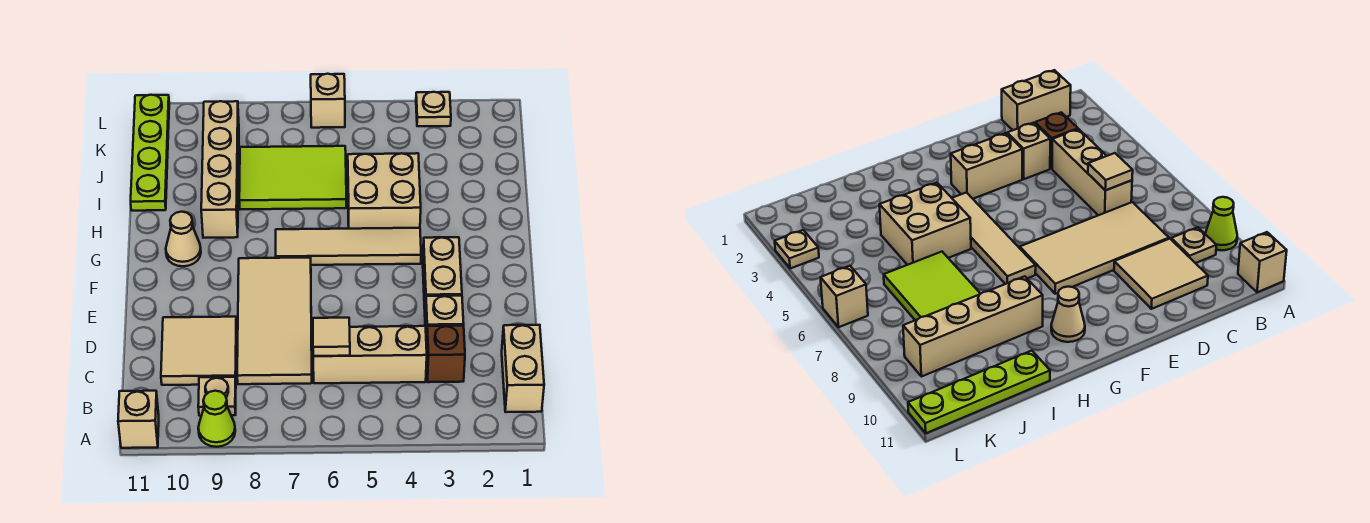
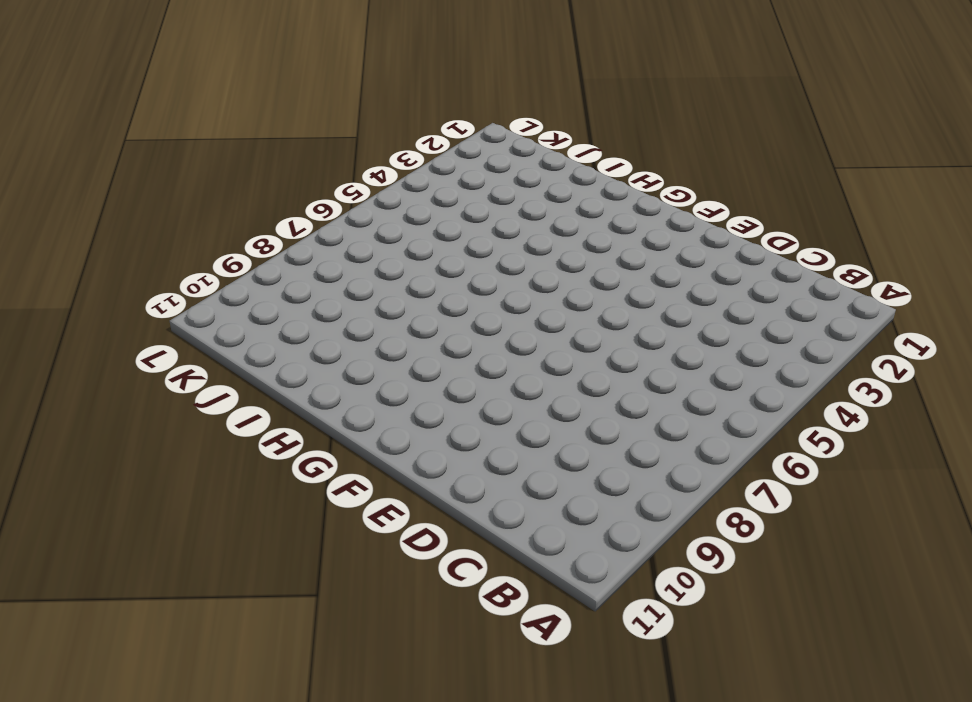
none -> lime 1x1 cone [198,391,235,447]
none -> tan 1x1 brick [118,391,159,448]
none -> tan 1x2 brick [502,325,544,412]

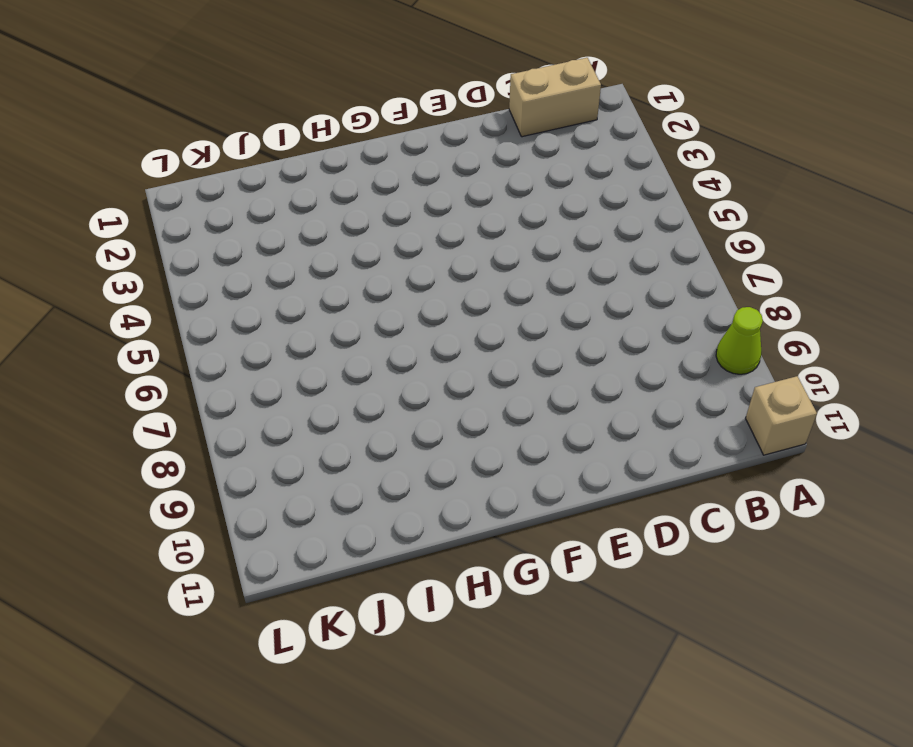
none -> tan 1x1 plate [198,377,236,416]
none -> brown 1x1 brick [427,326,465,382]
none -> tan 1x3 brick [313,326,427,383]

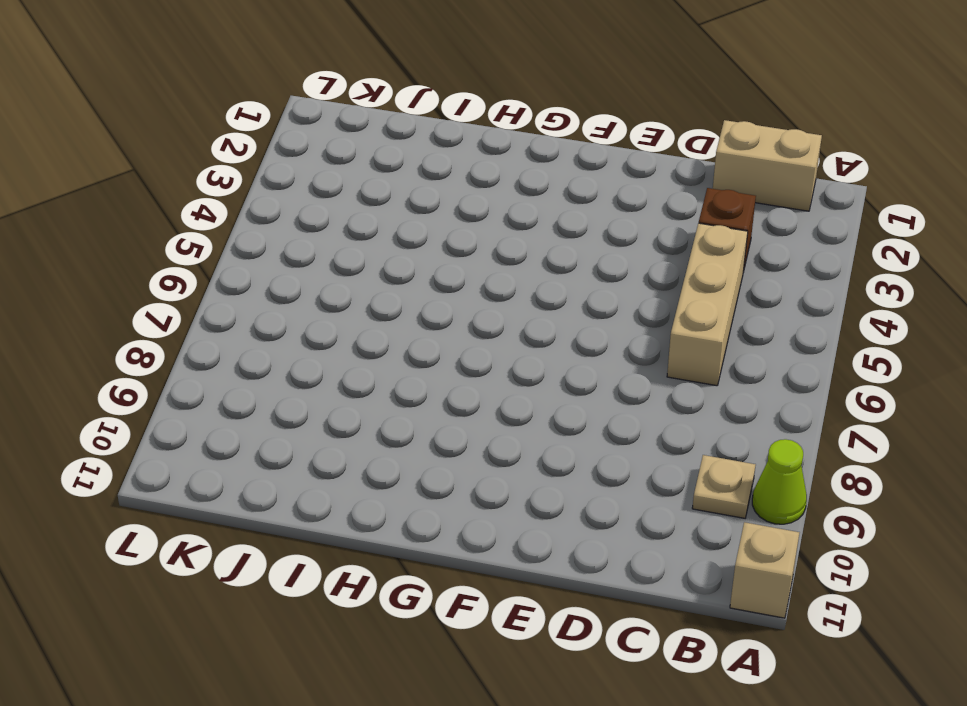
none -> tan 2x4 tile [237,258,312,384]
none -> tan 2x2 tile [161,317,237,385]
none -> tan 1x1 brick [425,296,464,349]

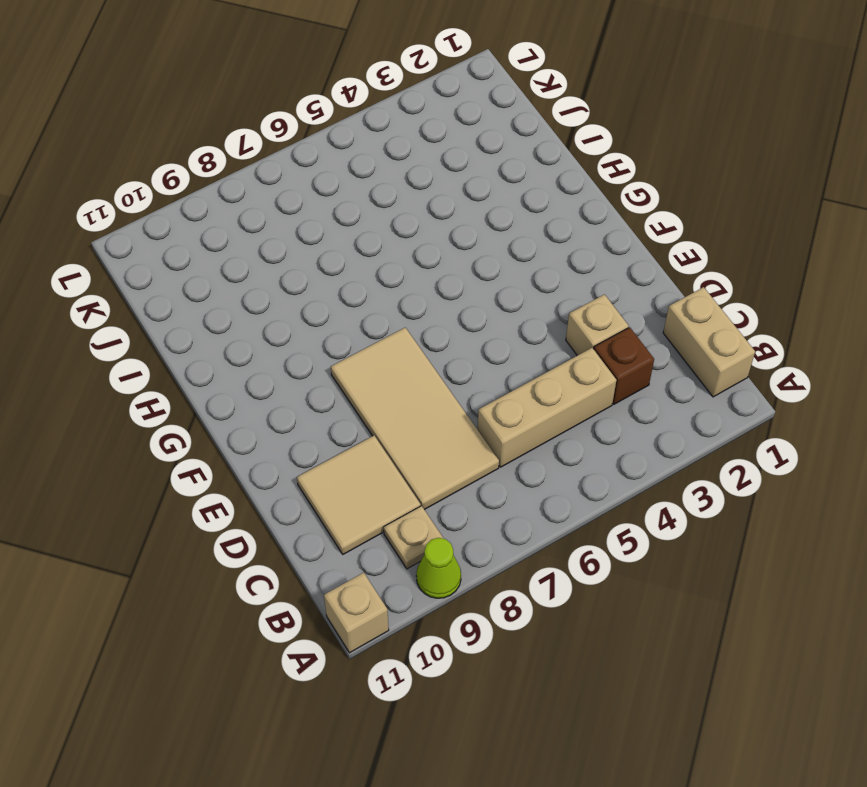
none -> tan 1x2 brick [423,237,462,313]
none -> tan 1x4 tile [276,228,421,265]
none -> tan 1x1 cone [166,212,201,266]

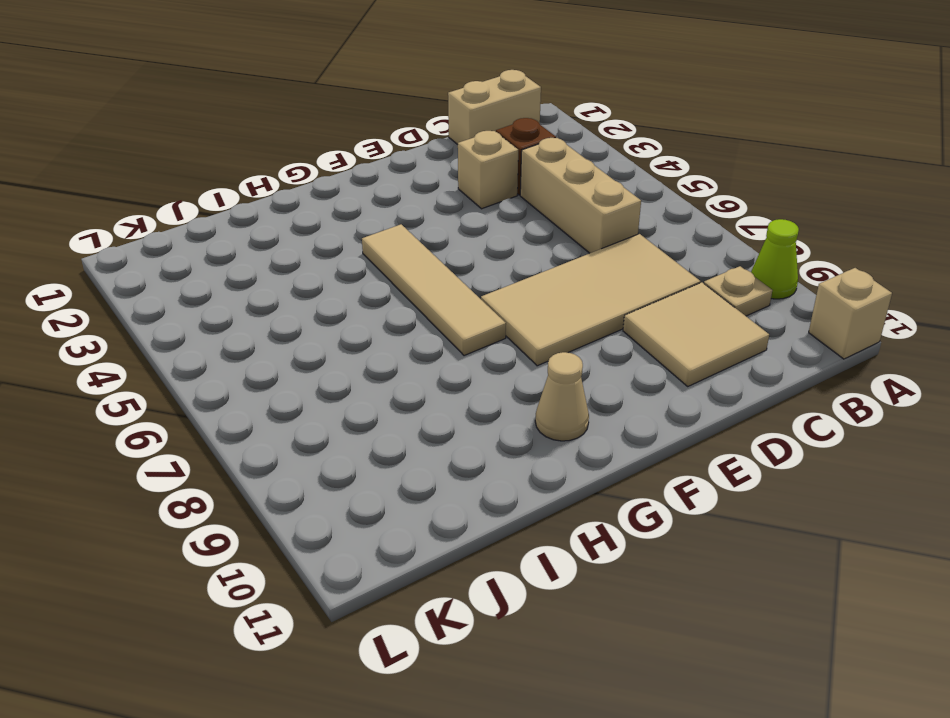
none -> tan 1x2 brick [423,237,462,313]
none -> tan 2x2 brick [348,153,421,229]
none -> tan 1x4 brick [201,101,239,238]

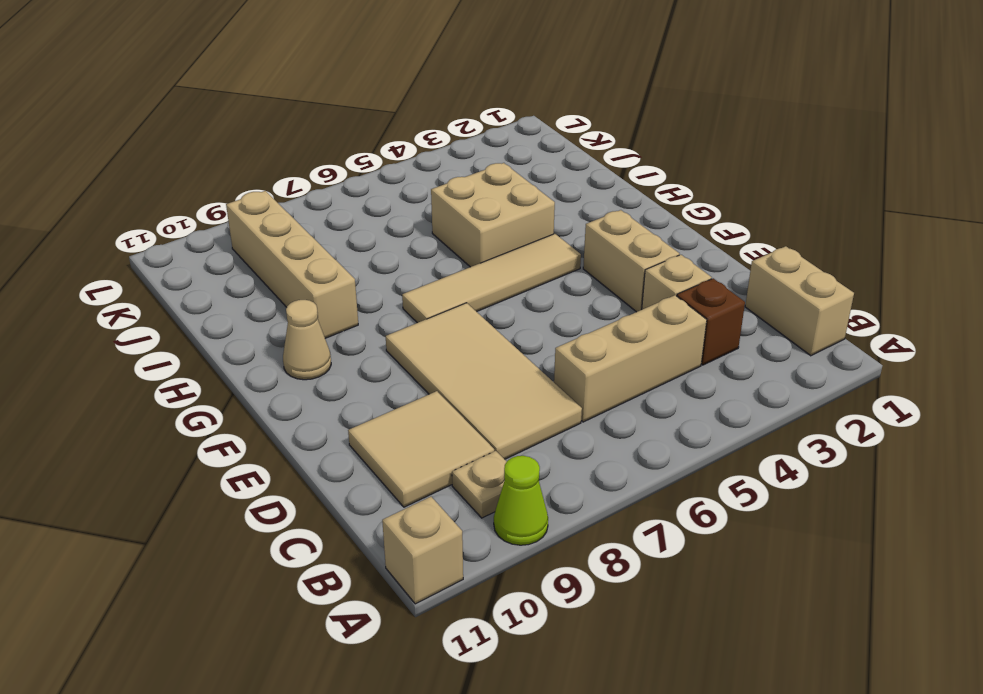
none -> lime 2x3 tile [239,146,346,209]
none -> lime 1x4 plate [131,95,169,211]
none -> tan 1x1 plate [416,92,451,126]

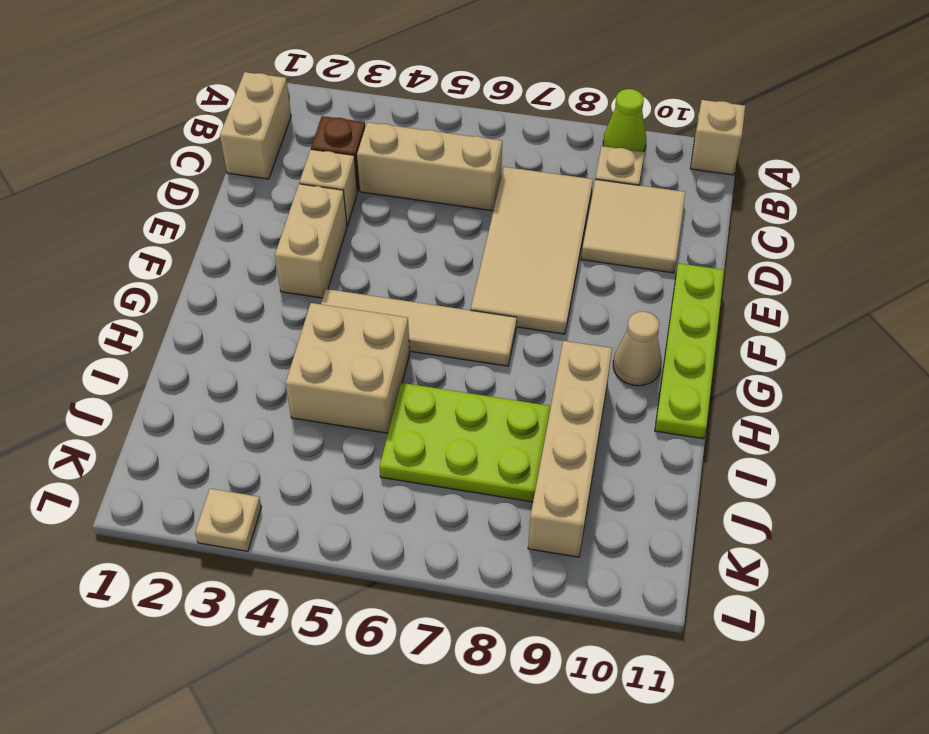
lime 1x4 plate [655,263,724,439] -> lime 1x4 plate moved to [131,95,169,211]
lime 2x3 plate [380,383,551,502] -> lime 2x3 tile [239,146,346,209]
none -> tan 1x1 brick [311,74,345,128]
none -> tan 1x1 tile [313,318,350,356]

